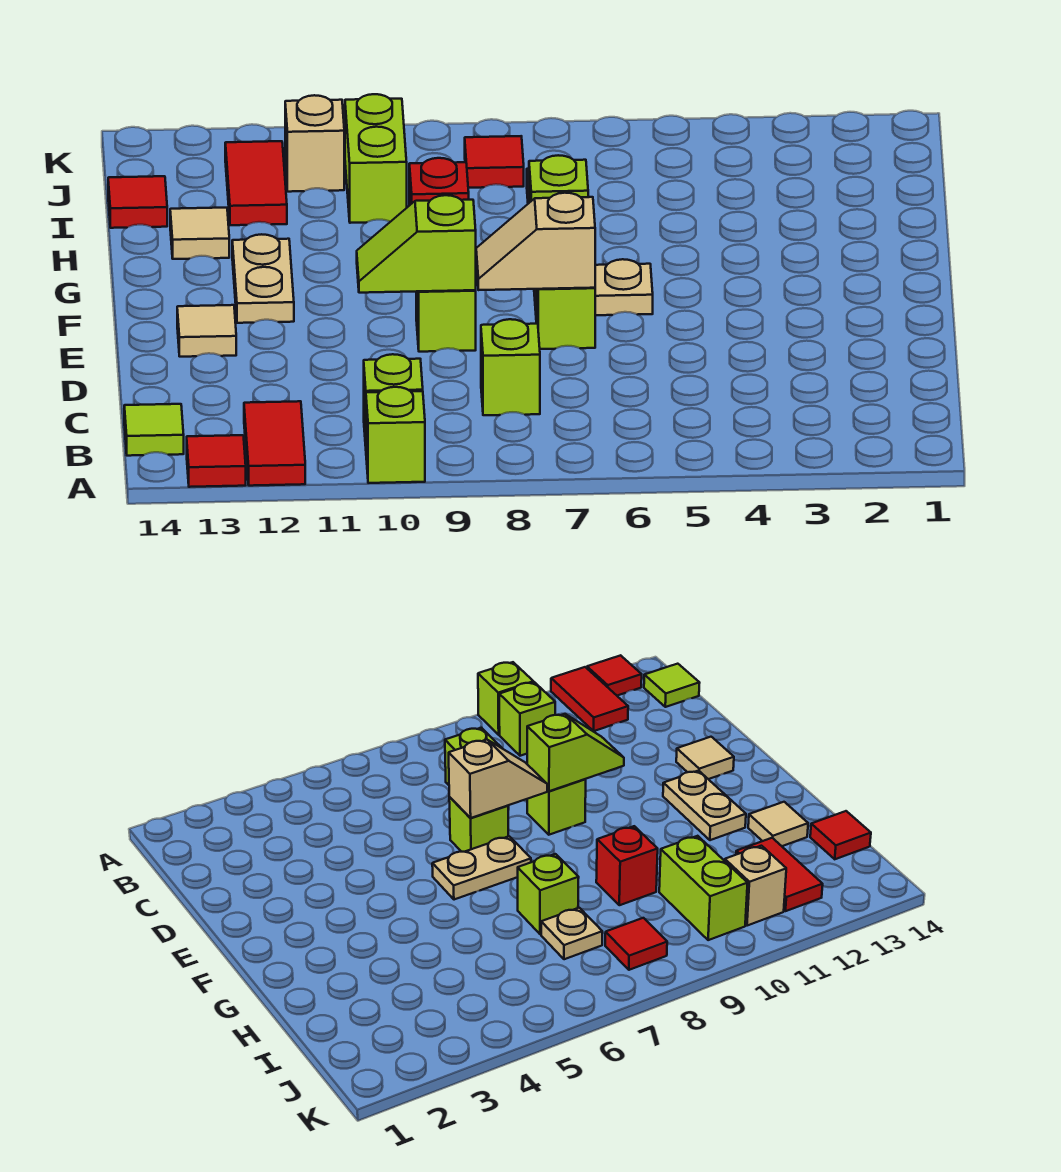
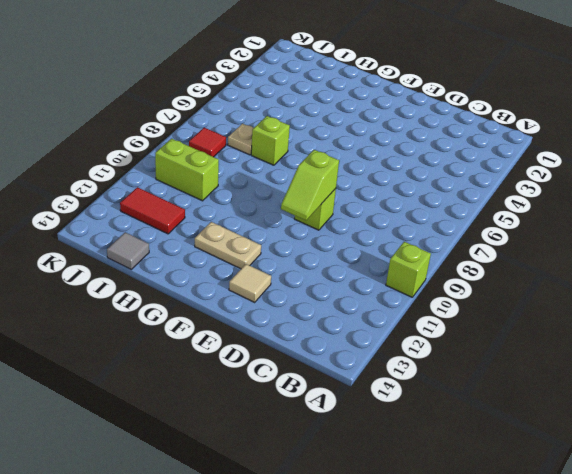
grey 1x1 tile [107,232,149,269] -> red 1x1 tile [108,176,167,228]
none -> red 1x2 tile [244,401,305,486]
none -> red 1x1 tile [187,435,246,487]
none -> lime 1x1 brick [364,354,423,446]

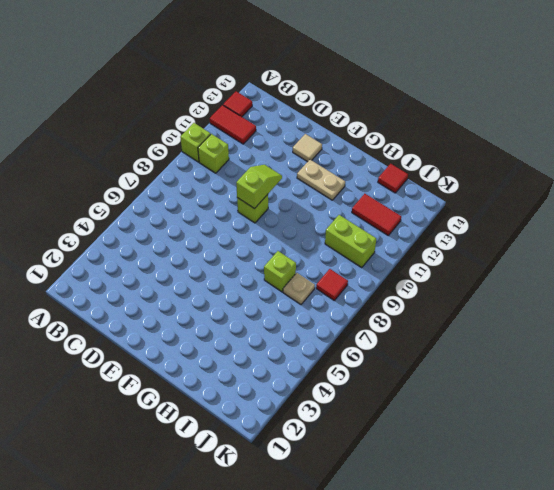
none -> lime 1x1 tile [124,404,184,456]
none -> lime 1x1 brick [481,319,540,415]
none -> lime 1x1 brick [536,288,595,349]

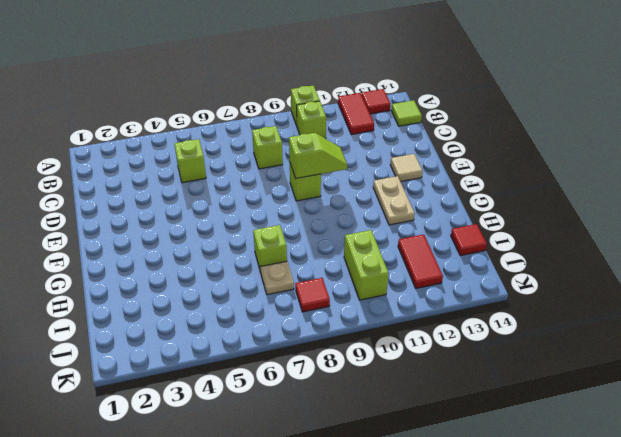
lime 1x1 brick [175,139,206,183] -> lime 1x1 brick moved to [536,288,595,349]
none -> tan 1x2 plate [534,259,653,315]
none -> red 1x1 brick [409,158,469,206]
none -> tan 1x1 tile [170,208,229,259]

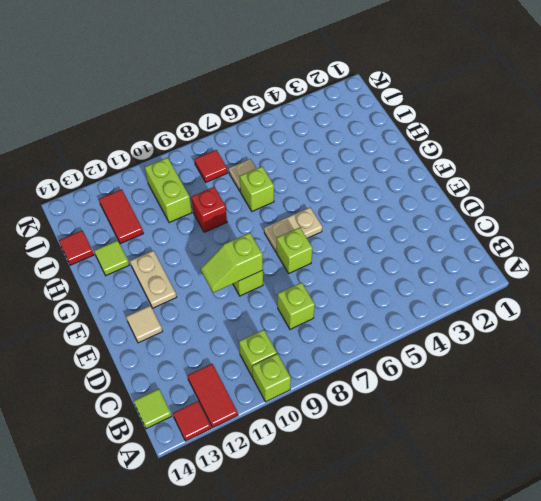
lime 1x1 tile [94,240,129,276] -> tan 1x1 tile [170,208,229,259]
none -> tan 1x1 brick [285,95,344,192]
none -> tan 1x2 slope [476,193,595,290]

